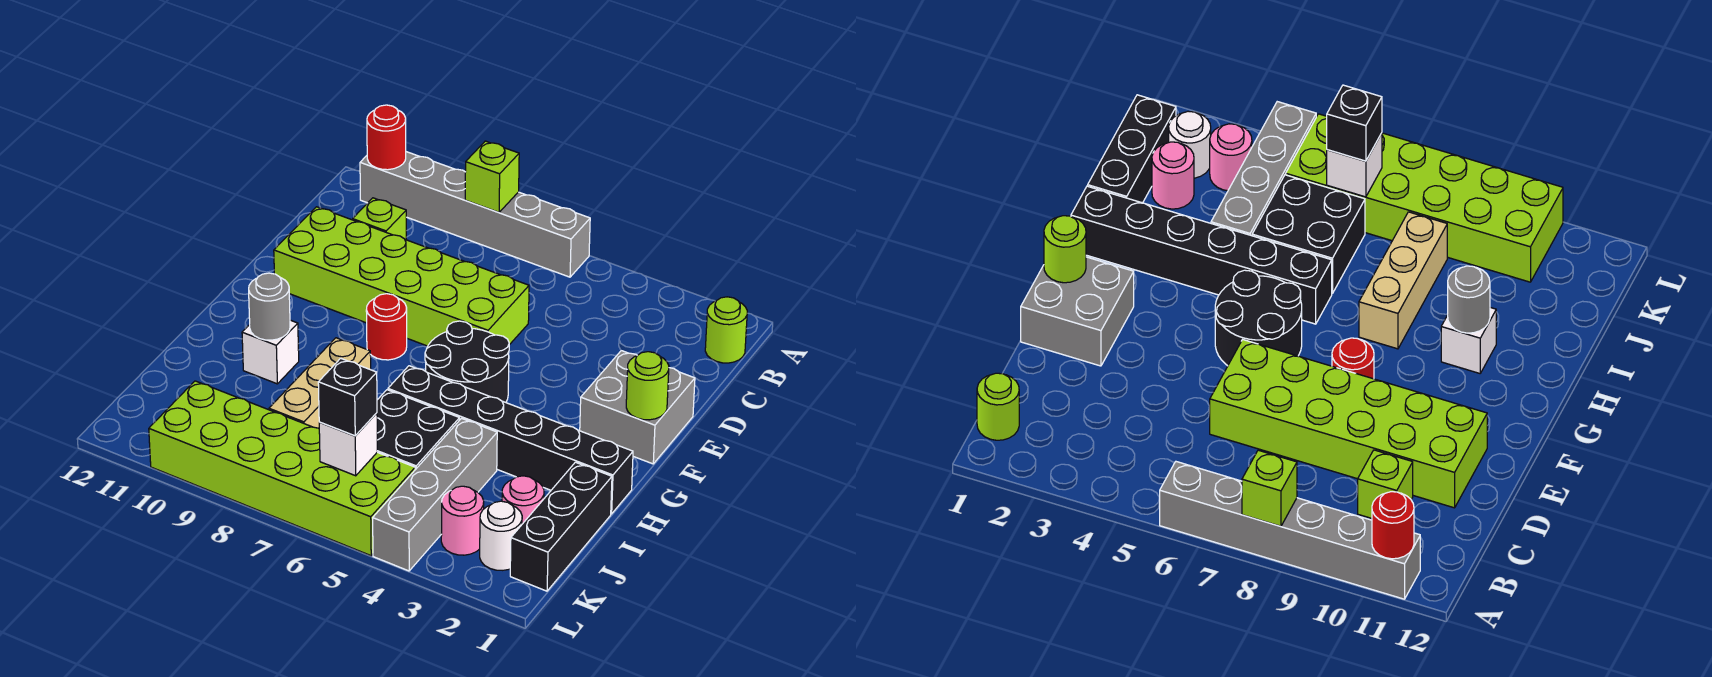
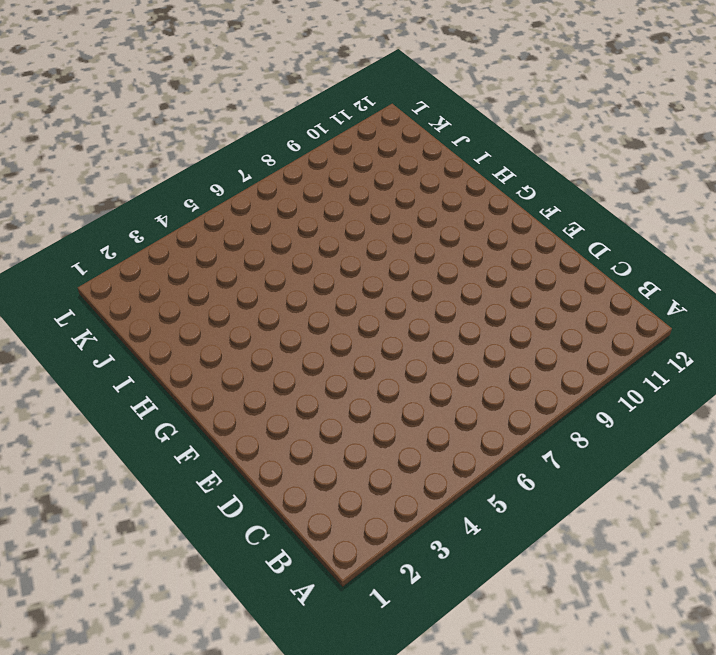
none -> grey 1x6 brick [360,152,590,277]
none -> lime 1x1 round brick [705,297,747,363]
none -> lime 1x1 brick [353,198,407,240]

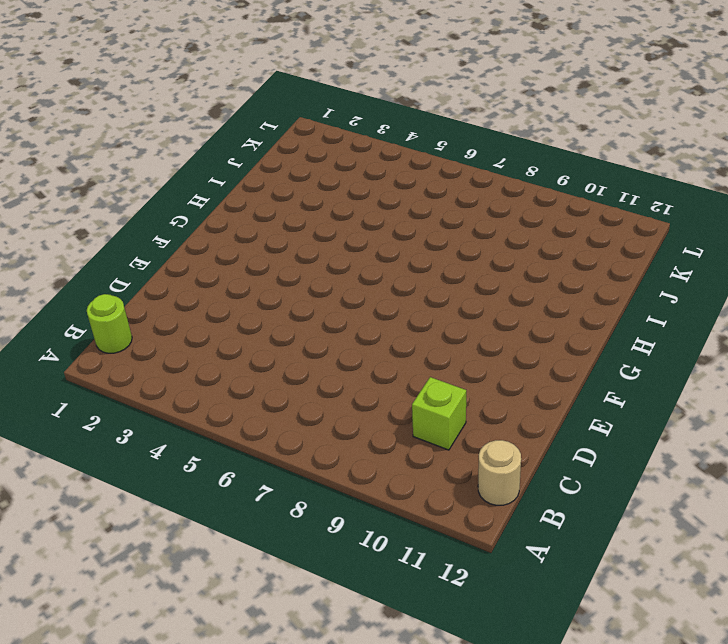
tan 1x1 round brick [478,440,521,505] -> none
none -> grey 1x6 brick [360,152,590,277]
none -> lime 2x6 brick [274,207,529,346]
none -> grey 2x2 brick [580,351,695,464]

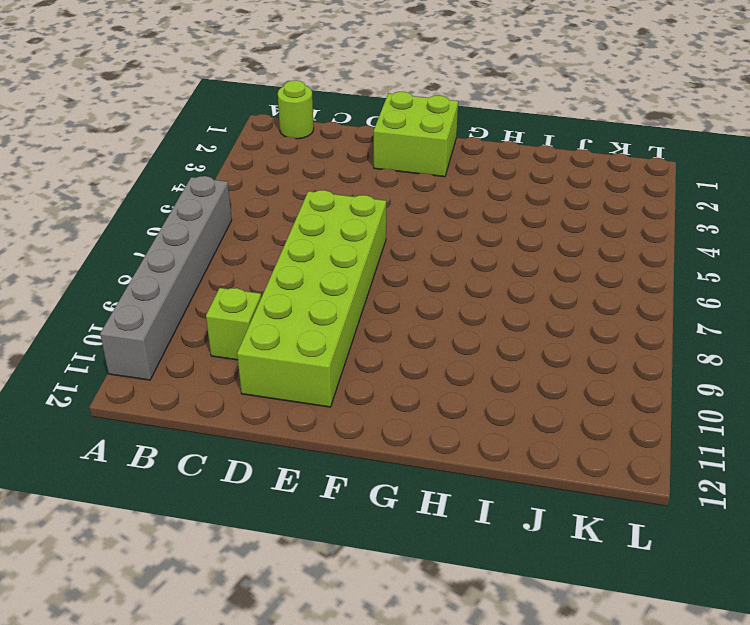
lime 2x2 brick [374,92,458,177] -> grey 2x2 brick [580,351,695,464]
none -> black 2x2 round brick [425,321,509,402]
none -> red 1x1 round brick [366,294,407,360]
none -> black 1x6 brick [388,366,633,514]

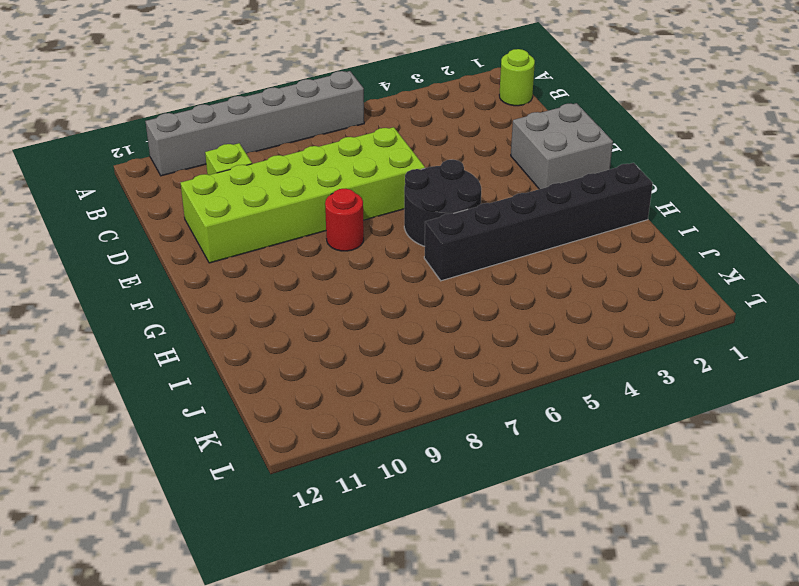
none -> tan 1x3 brick [269,338,371,428]
none -> white 1x1 brick [242,320,299,384]
none -> black 1x3 brick [510,462,612,591]

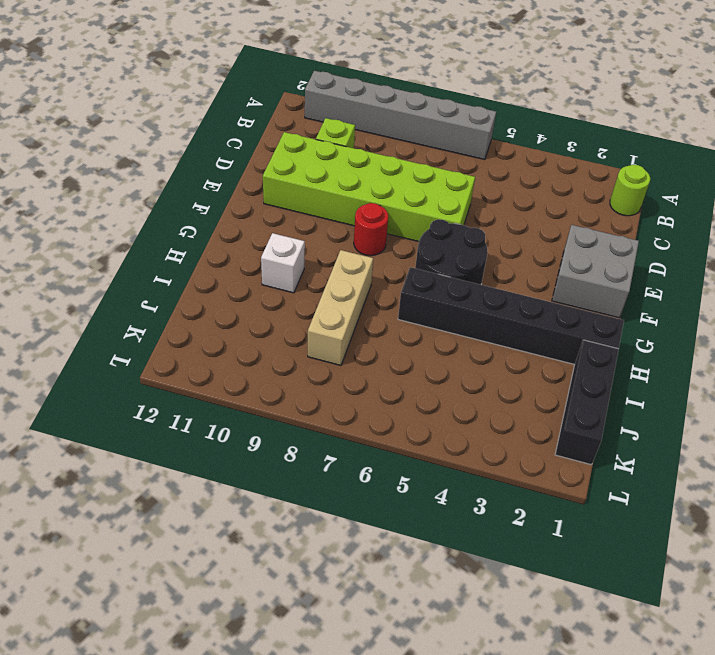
none -> grey 1x4 brick [373,418,497,571]
none -> black 2x2 brick [377,390,460,470]
none -> pink 1x1 round brick [502,476,544,524]

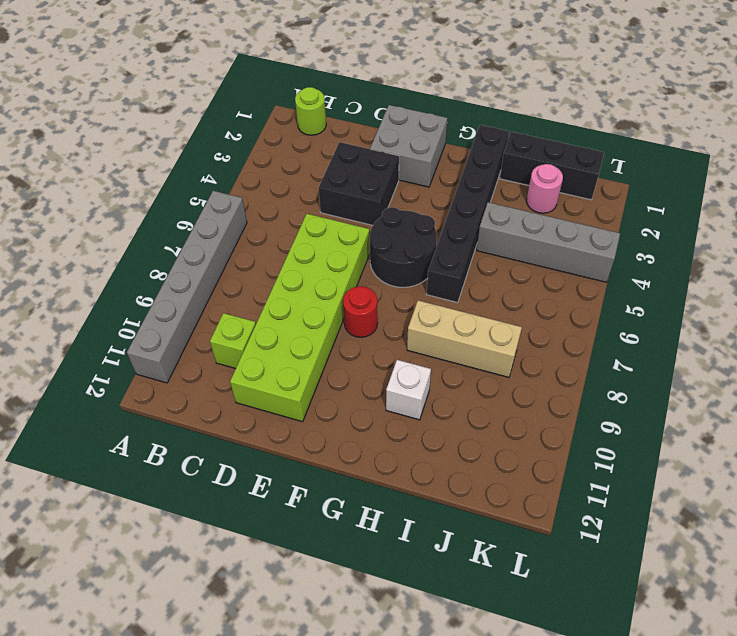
black 2x2 brick [318,142,399,225] -> black 2x2 brick moved to [377,390,460,470]
none -> white 1x1 round brick [480,501,522,570]
none -> pink 1x1 round brick [441,486,484,555]
none -> lime 2x6 brick [149,381,415,556]

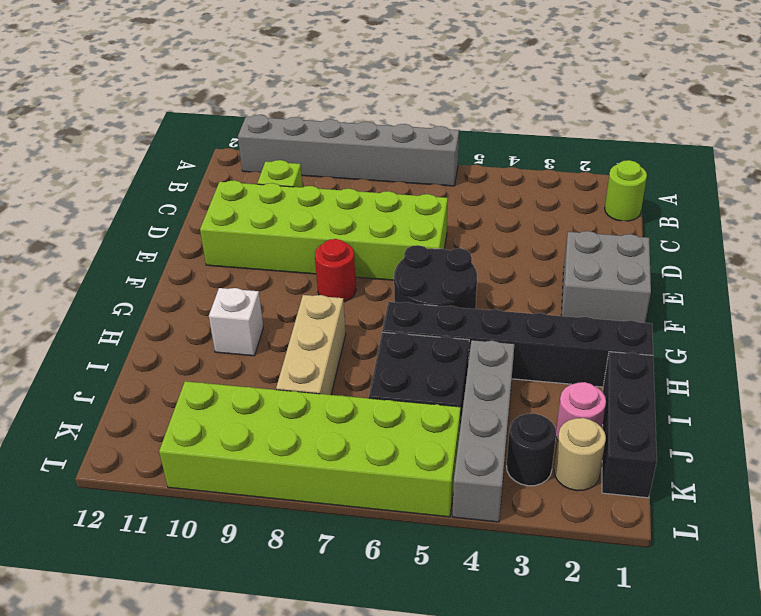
tan 1x1 round brick [554,418,606,491] -> white 1x1 round brick [480,501,522,570]
black 1x1 round brick [507,413,556,486] -> pink 1x1 round brick [441,486,484,555]
none -> lime 1x1 brick [465,141,519,212]
none -> red 1x1 round brick [367,105,406,170]
none -> lime 1x1 round brick [626,352,669,420]

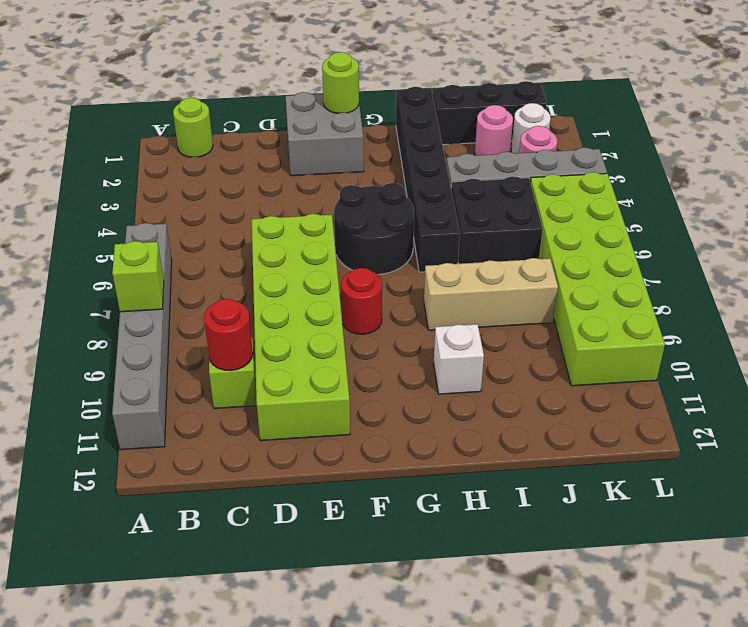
red 1x1 round brick [204,299,253,371] -> red 1x1 round brick moved to [367,105,406,170]
none -> grey 1x1 round brick [249,273,290,340]
none -> white 1x1 brick [319,413,378,476]
none -> black 1x1 brick [318,358,377,436]

